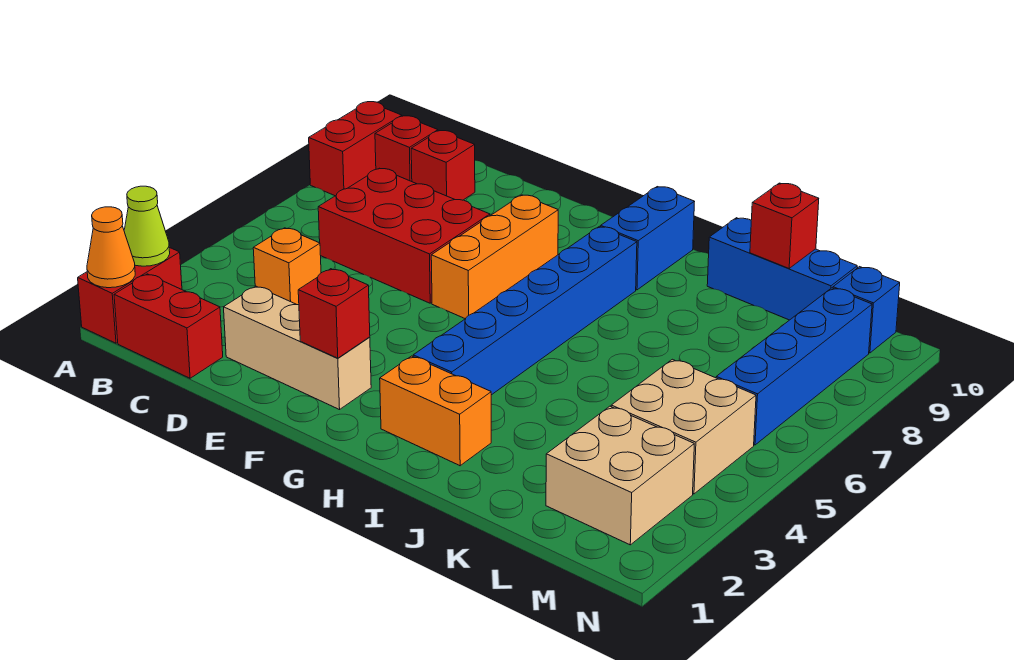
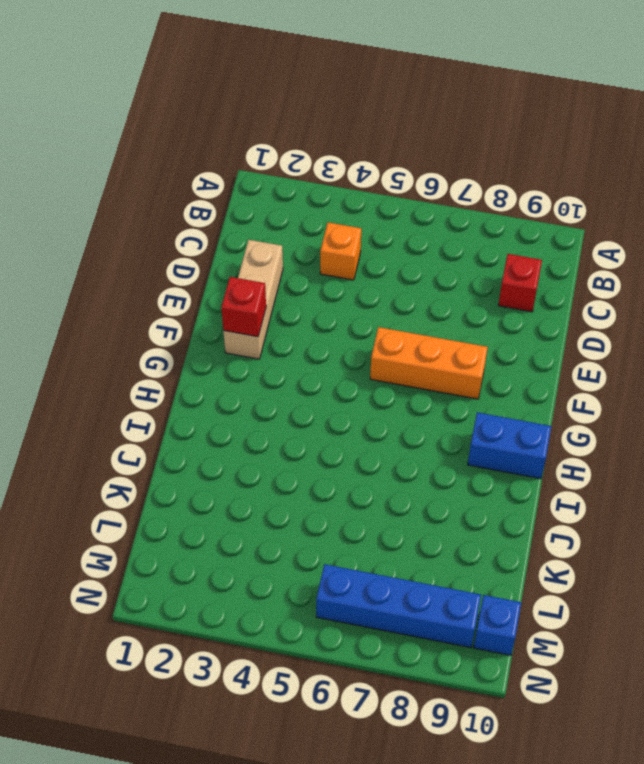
none -> red 1x2 brick [78,247,182,343]
none -> red 1x2 brick [309,102,402,196]
none -> red 1x2 brick [114,274,223,378]

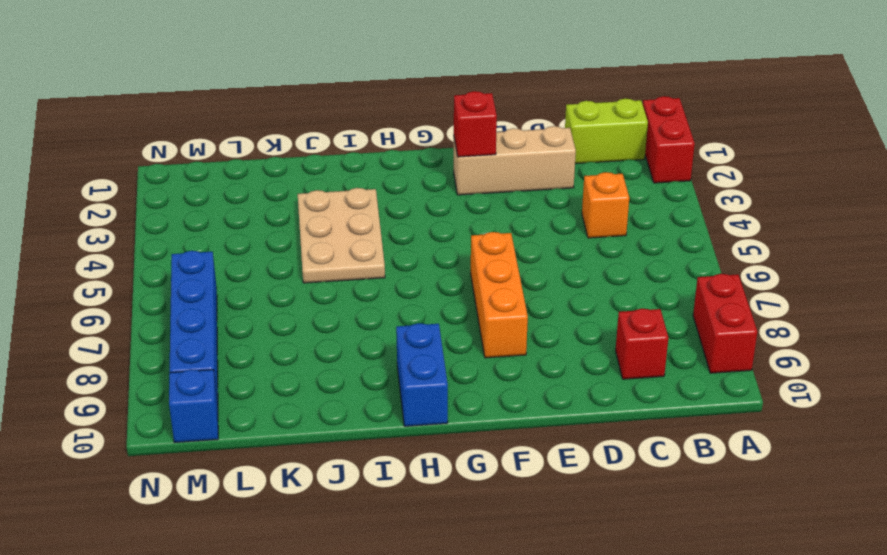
lime 1x2 brick [565,99,648,164] -> red 1x2 brick [114,274,223,378]
tan 2x3 plate [298,188,385,283] -> none
none -> red 1x1 brick [375,116,438,182]
none -> red 2x3 brick [318,168,490,303]
none -> orange 1x2 brick [380,356,491,466]

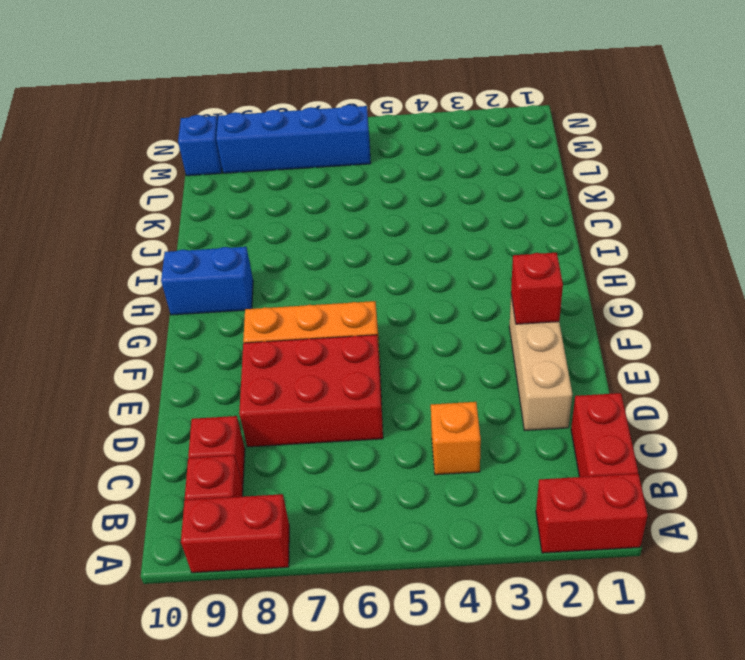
red 2x3 brick [239,335,383,447] -> red 2x3 brick turned to [318,168,490,303]
none -> orange 1x2 brick [380,356,491,466]
none -> blue 1x6 brick [413,226,637,395]
none -> blue 1x3 brick [707,218,857,320]

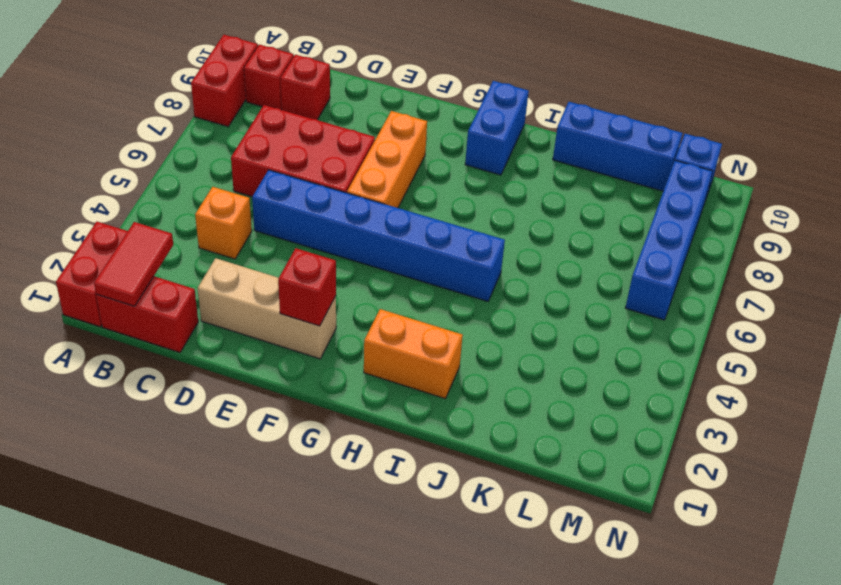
red 1x2 tile [94,222,173,306] -> none
blue 1x6 brick [252,170,505,301] -> blue 1x6 brick turned to [413,226,637,395]
none -> tan 2x2 brick [546,406,694,545]
none -> tan 2x2 brick [611,359,756,494]
none -> orange 1x1 cone [87,207,135,288]

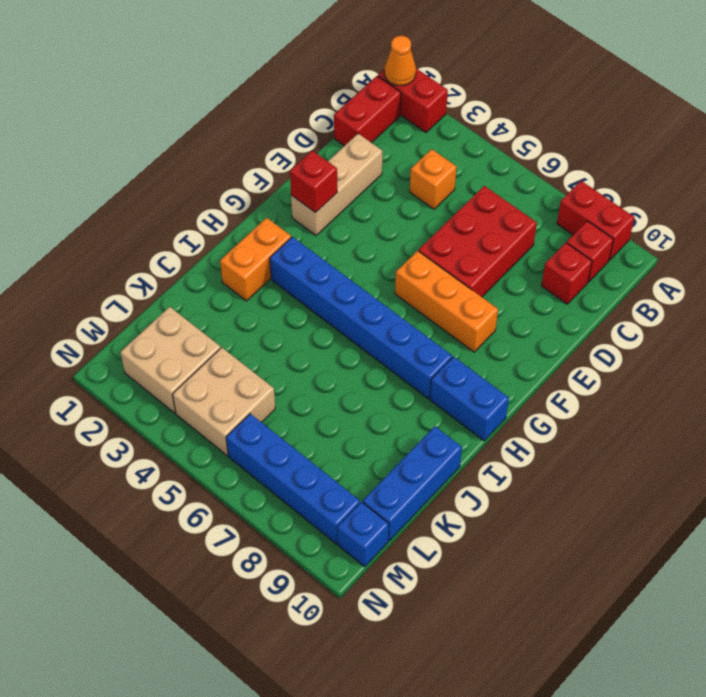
none -> lime 1x1 cone [124,186,170,266]
none -> red 1x1 brick [750,183,819,268]

